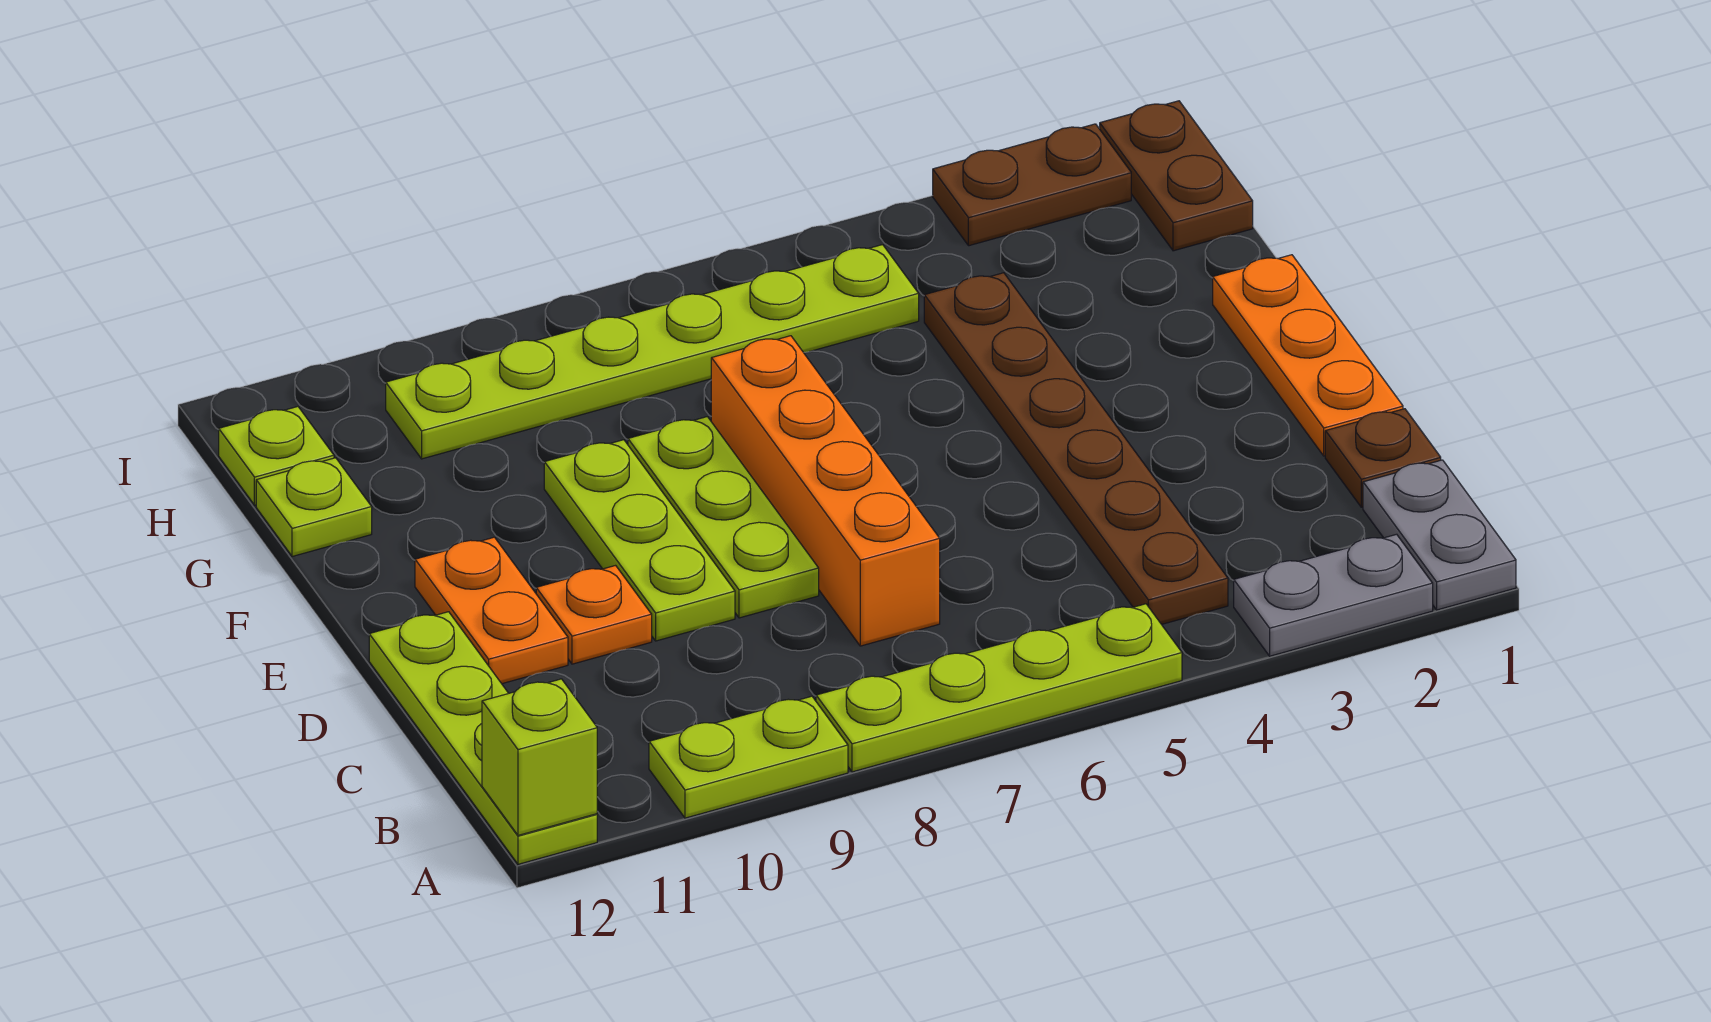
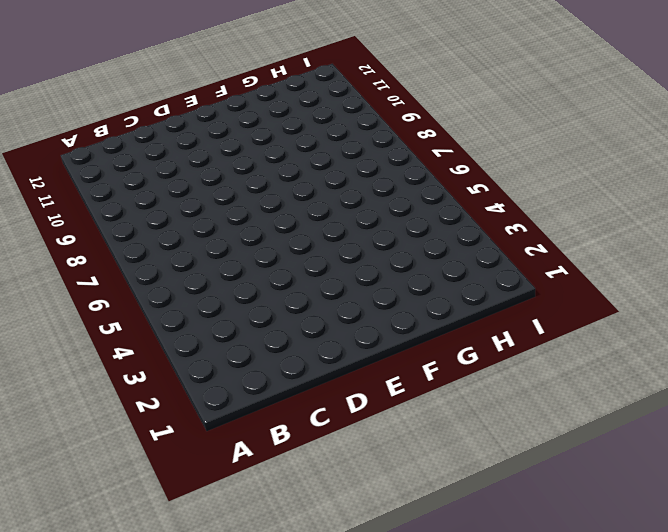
none -> grey 1x2 plate [1363,460,1516,610]
none -> grey 1x2 plate [1234,534,1433,656]
none -> lime 1x4 plate [816,604,1182,772]

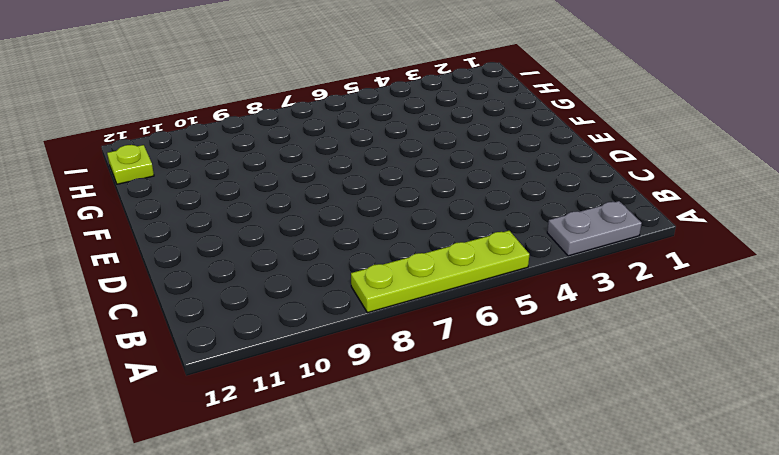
none -> grey 1x2 plate [1363,460,1516,610]
none -> lime 1x2 plate [649,696,848,818]
none -> lime 1x4 plate [369,612,597,864]

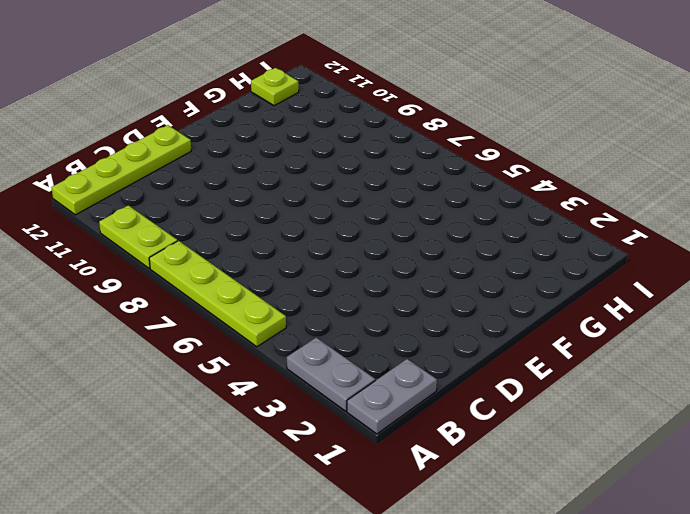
none -> brown 1x6 plate [924,273,1228,624]
none -> brown 1x1 plate [1325,409,1441,507]
none -> orange 1x4 brick [711,336,940,646]

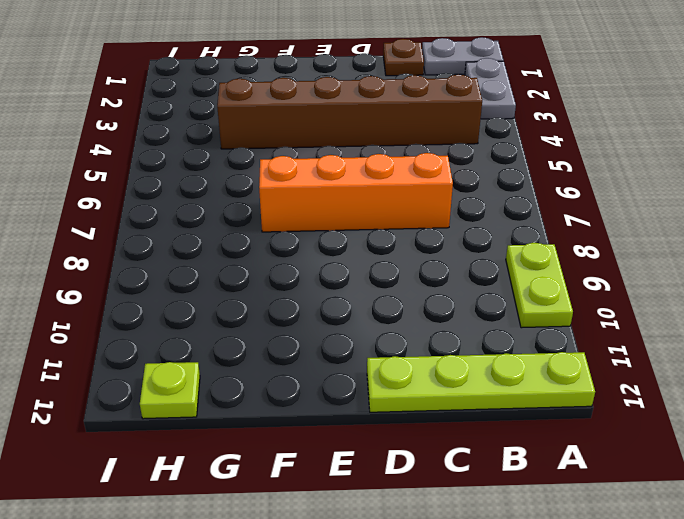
brown 1x6 brick [217,74,482,149] -> brown 1x6 plate [924,273,1228,624]
none -> lime 1x4 plate [816,604,1182,772]
none -> orange 1x3 plate [1213,255,1403,456]
none -> lime 1x3 plate [628,417,819,618]

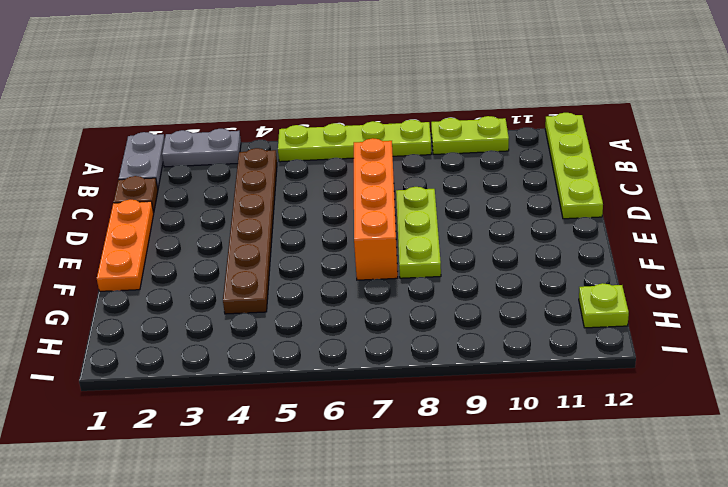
none -> lime 1x3 plate [544,440,735,641]
none -> orange 1x1 plate [536,566,652,664]
none -> orange 1x2 plate [415,537,568,684]

